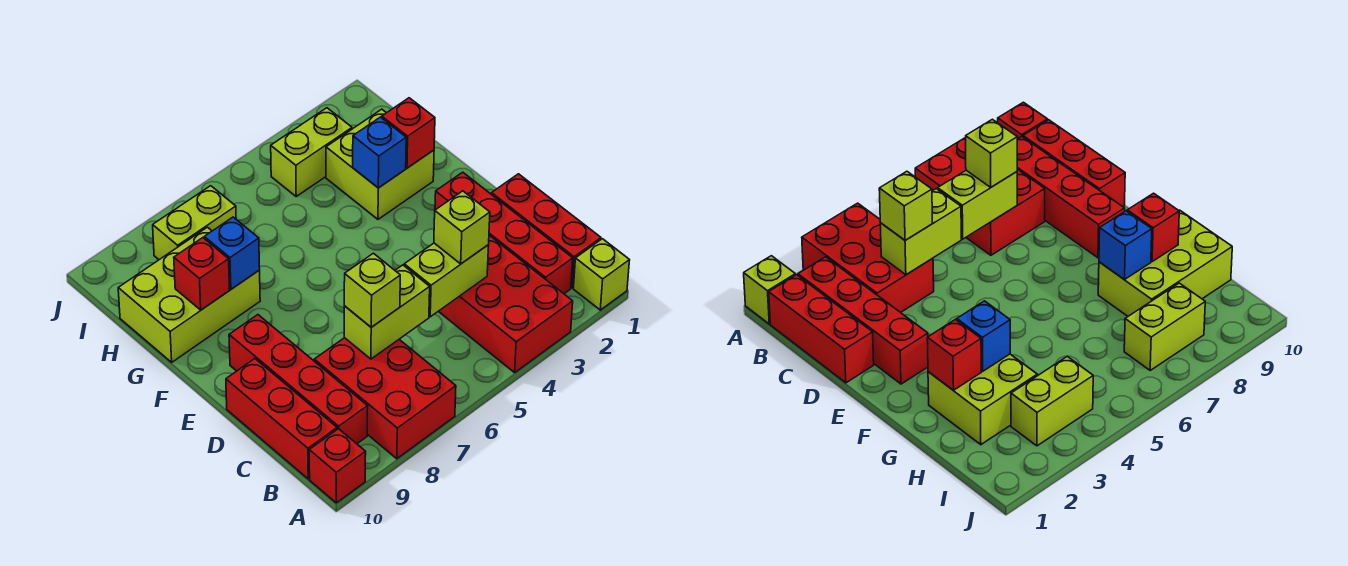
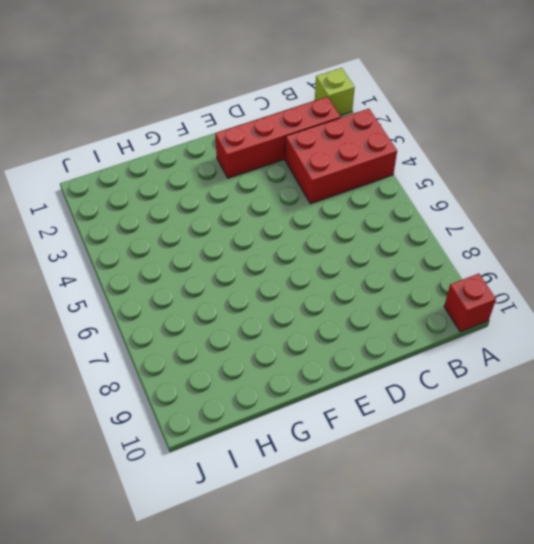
none -> red 2x3 brick [314,338,456,459]
none -> red 1x3 brick [491,174,601,288]
none -> red 1x4 brick [229,315,368,444]

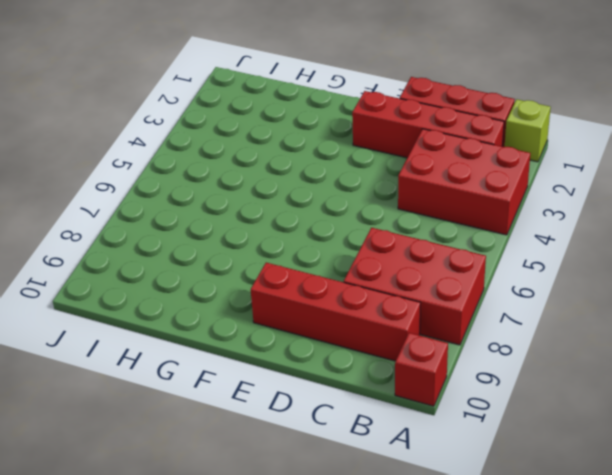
none -> red 1x3 brick [226,359,337,479]
none -> lime 2x2 brick [326,109,434,219]
none -> lime 2x3 brick [118,227,260,362]

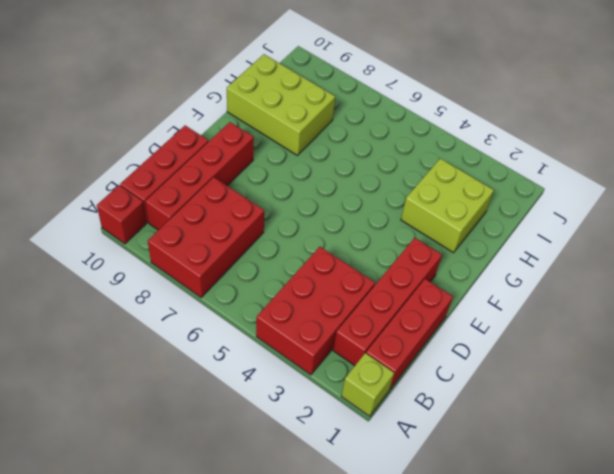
none -> lime 1x2 brick [271,108,352,196]
none -> lime 1x2 brick [153,186,236,260]
none -> lime 1x2 brick [404,243,489,317]

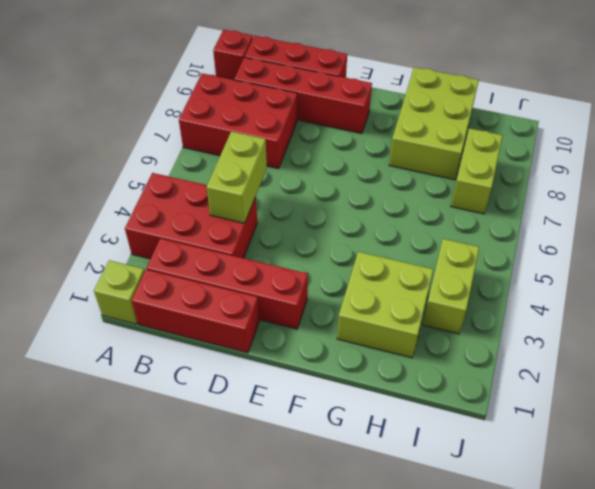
none -> lime 1x2 brick [344,265,430,359]
none -> red 1x1 brick [382,98,435,168]
none -> blue 1x1 brick [353,117,406,188]

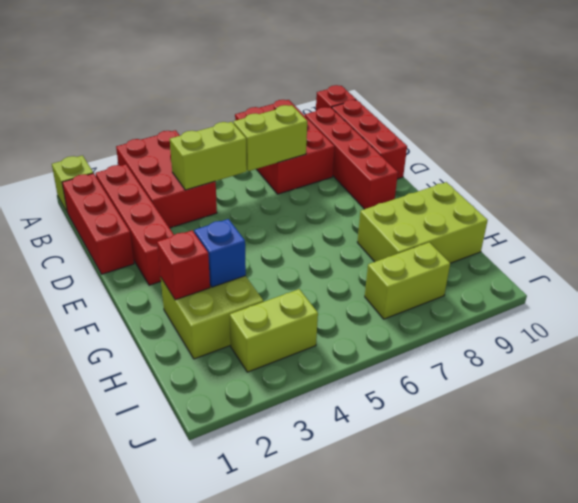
none -> blue 1x1 brick [204,217,260,289]
none -> red 1x1 brick [174,238,230,310]
none -> lime 1x1 brick [434,191,490,264]

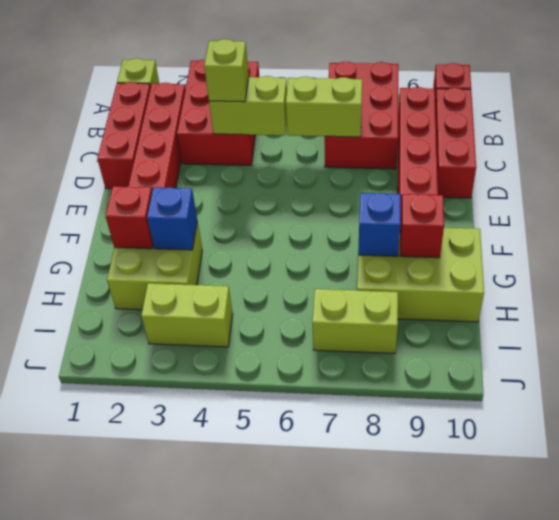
none -> lime 1x1 brick [344,253,400,327]

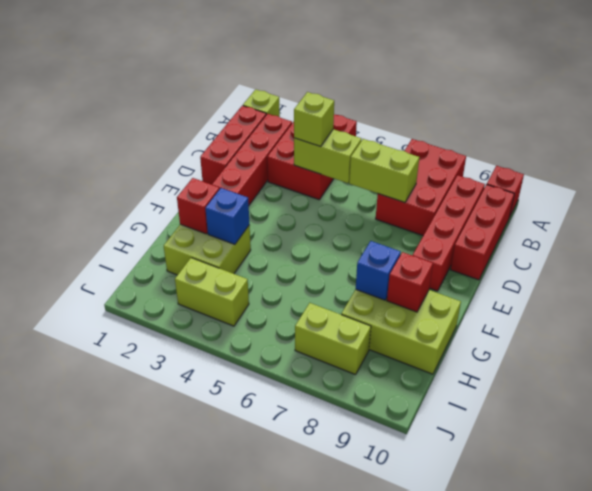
none -> lime 1x1 brick [344,253,400,327]

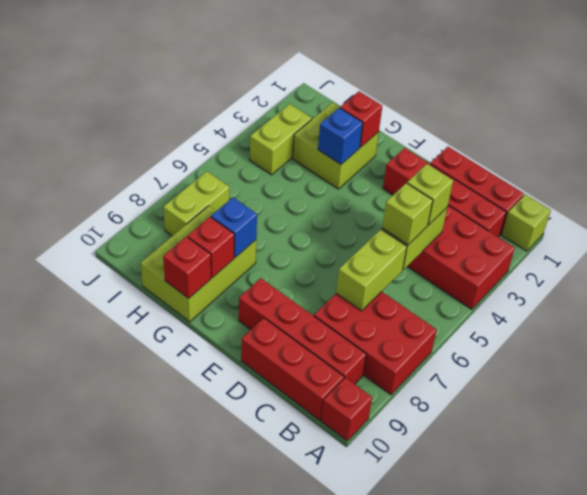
lime 1x1 brick [382,183,433,245] -> lime 1x1 brick moved to [344,253,400,327]
red 1x1 brick [163,237,211,298] -> none

